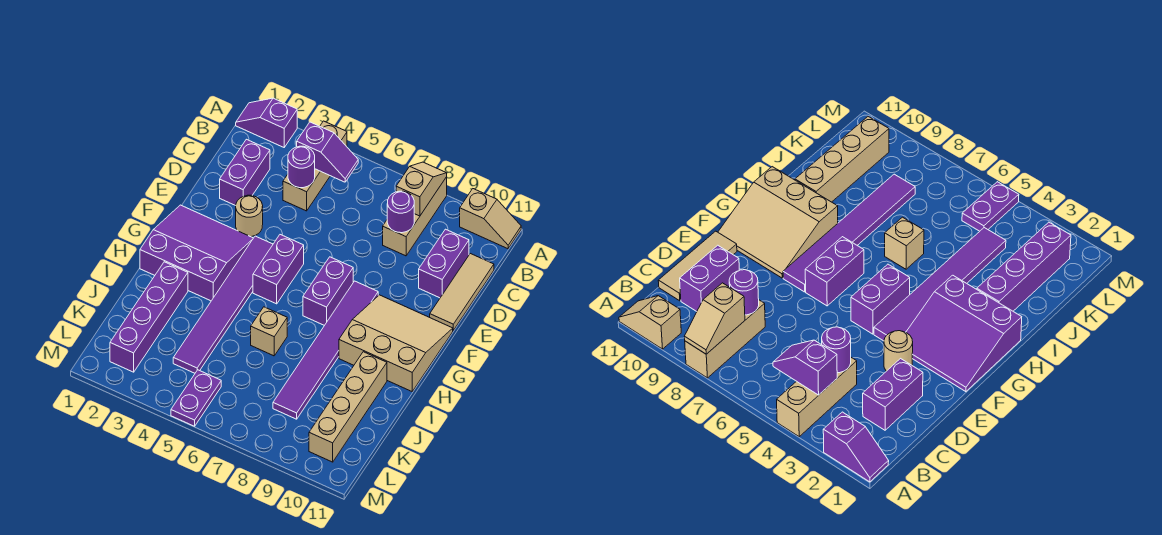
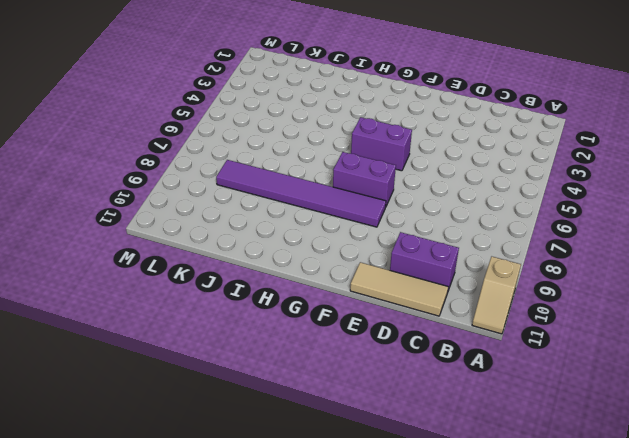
none -> purple 1x2 slope [236,98,297,147]
none -> tan 1x3 brick [283,121,347,211]
none -> tan 1x3 brick [383,177,447,256]

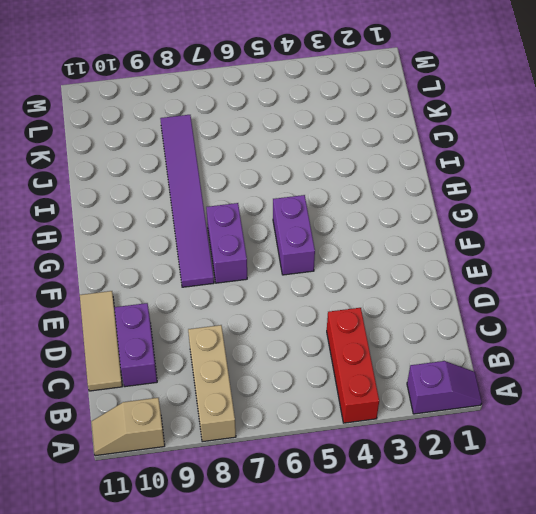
red 1x3 brick [327,308,379,423] -> tan 1x3 brick [283,121,347,211]
none -> purple 1x2 brick [220,139,270,206]
none -> tan 1x1 round brick [236,195,263,237]
none -> purple 3x3 slope [140,205,253,301]

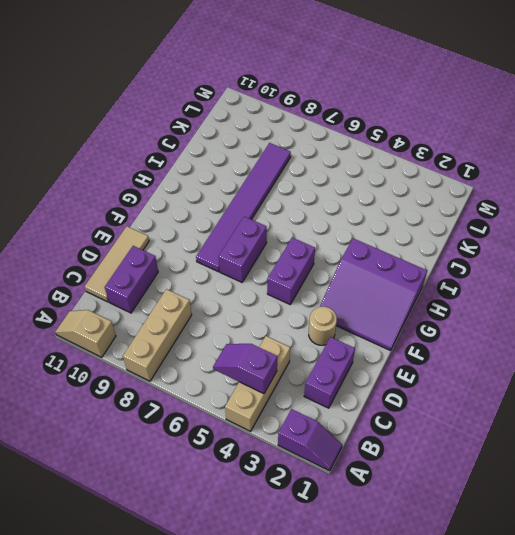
none -> purple 1x6 tile [173,236,273,373]
none -> tan 3x3 slope [339,295,453,391]
none -> purple 1x4 brick [110,262,188,372]

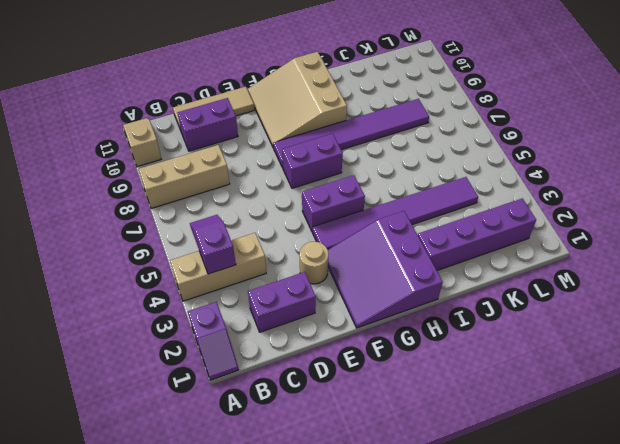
none -> tan 1x1 brick [251,307,287,356]
none -> tan 1x4 brick [309,352,387,462]
none -> purple 1x2 plate [171,370,221,426]

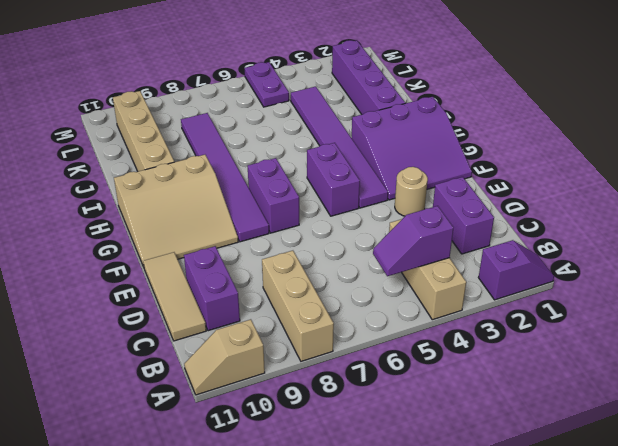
none -> tan 1x1 brick [251,307,287,356]
none -> tan 1x2 slope [396,162,447,216]
none -> purple 1x1 round brick [288,146,315,188]

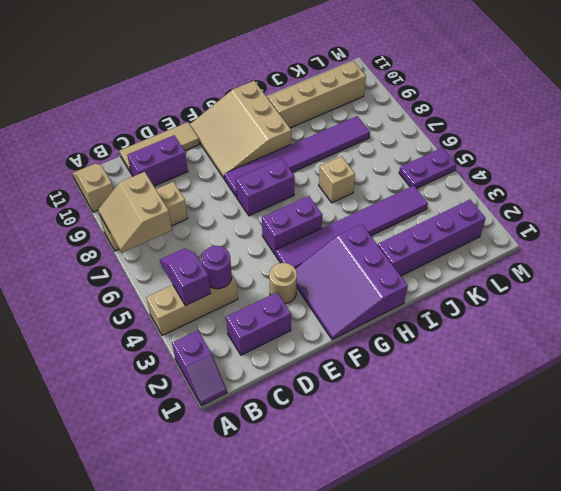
tan 2x2 slope [98,172,172,253] -> tan 1x2 slope [396,162,447,216]
none -> purple 1x1 round brick [387,191,414,233]

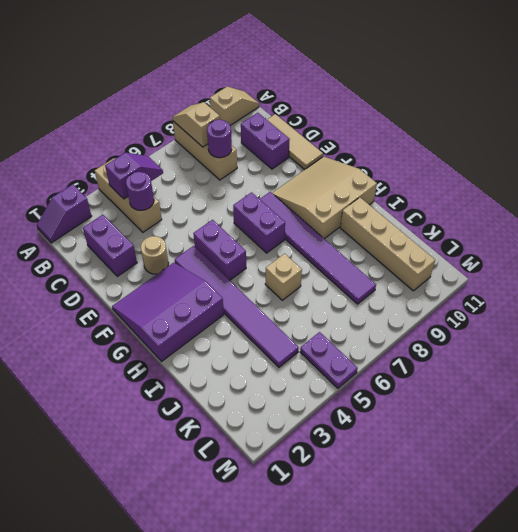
none -> purple 1x4 brick [110,262,188,372]

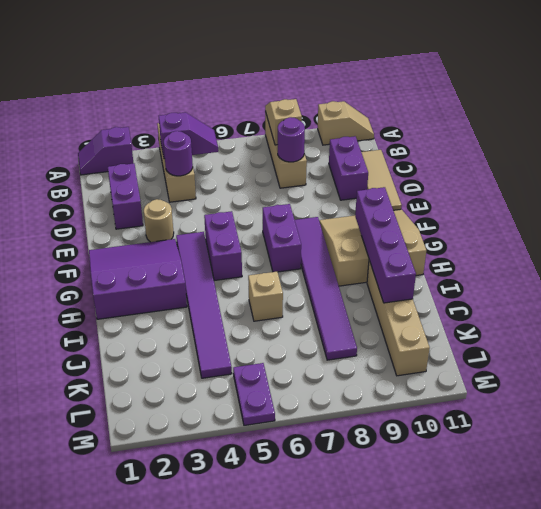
purple 1x4 brick [355,187,416,303] -> purple 1x4 brick moved to [110,262,188,372]

